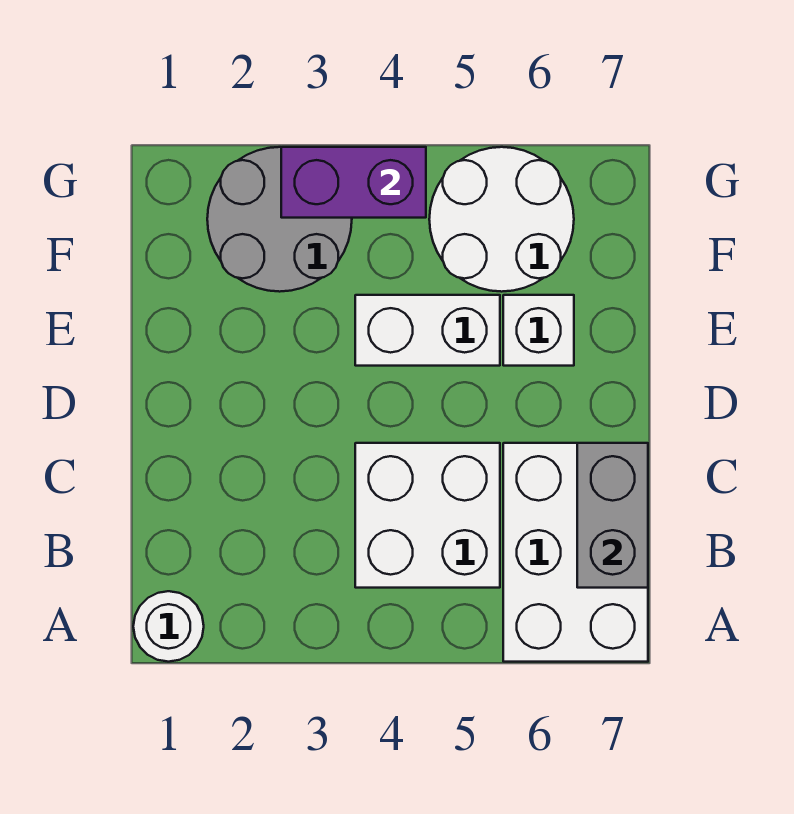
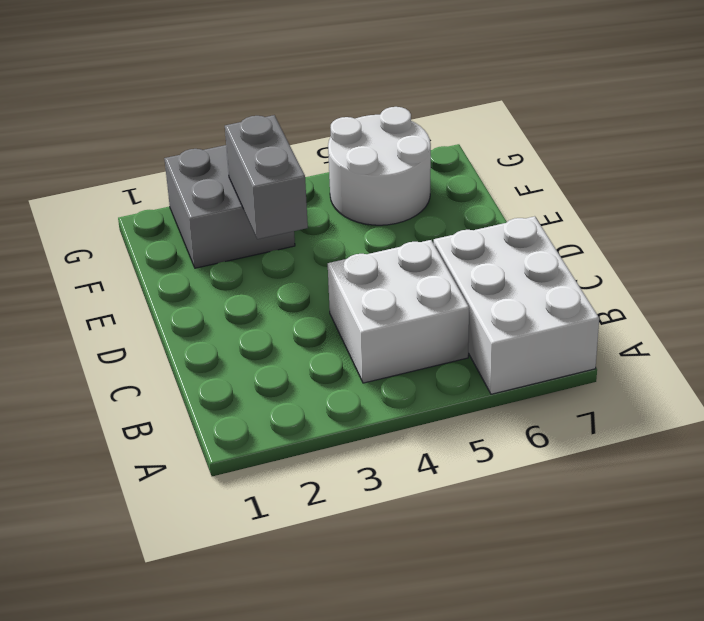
grey 1x2 brick [225,115,308,239] -> grey 1x2 brick moved to [577,443,648,588]
grey 2x2 brick [164,145,295,268] -> grey 2x2 round brick [207,147,352,292]
none -> white 1x1 round brick [133,591,204,662]
none -> white 1x2 brick [355,295,500,366]

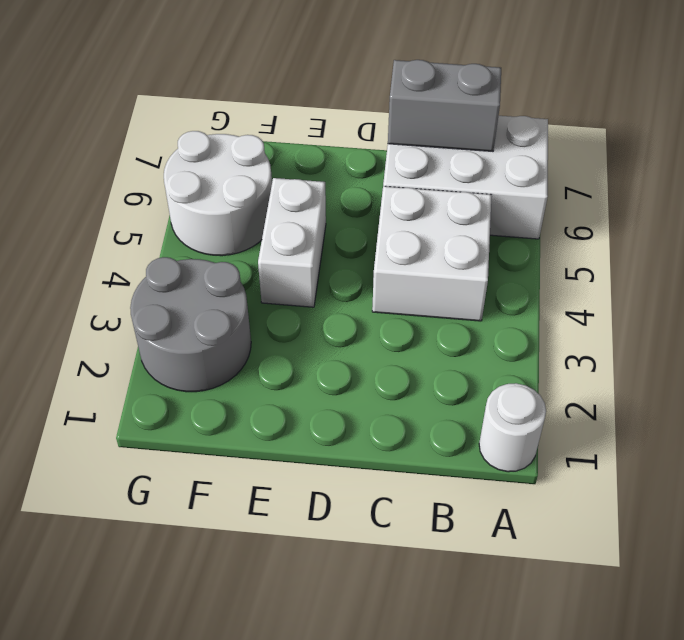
none -> white 1x1 brick [503,295,574,366]
none -> purple 1x2 brick [281,147,426,218]

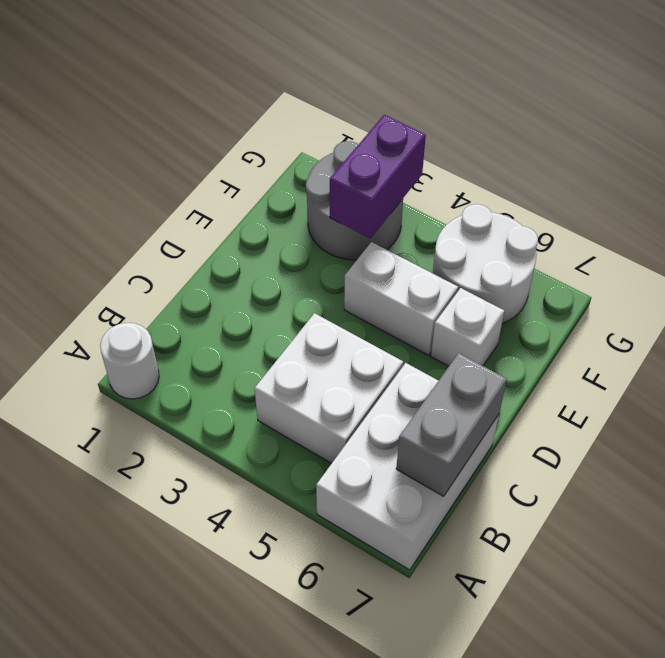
purple 1x2 brick [330,115,426,239] -> purple 1x2 brick turned to [281,147,426,218]

